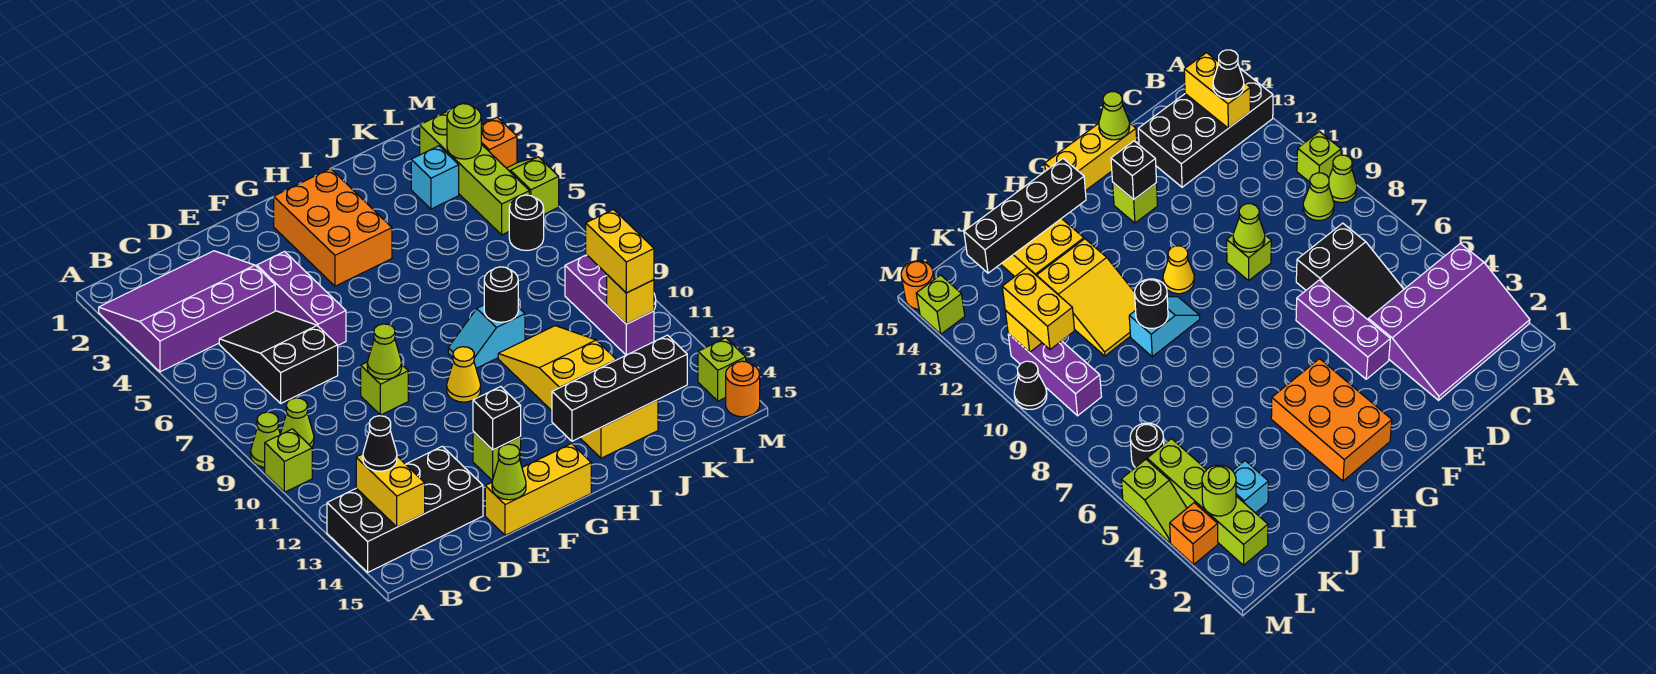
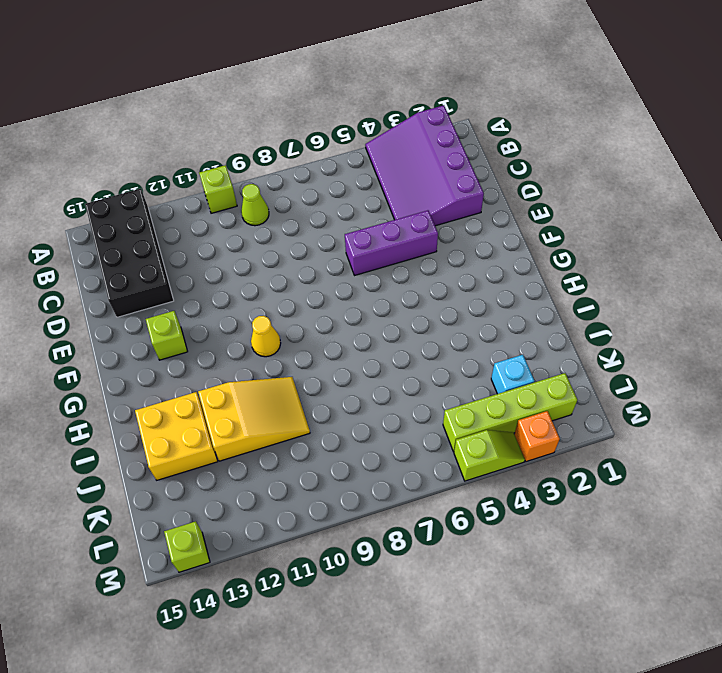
purple 3x4 slope [365,105,484,226] -> purple 3x4 slope turned to [99,251,275,372]
none -> lime 1x1 cone [251,412,280,467]
none -> black 2x3 slope [219,311,338,403]
none -> lime 1x1 brick [361,362,408,415]
none -> yellow 1x3 brick [485,444,591,535]

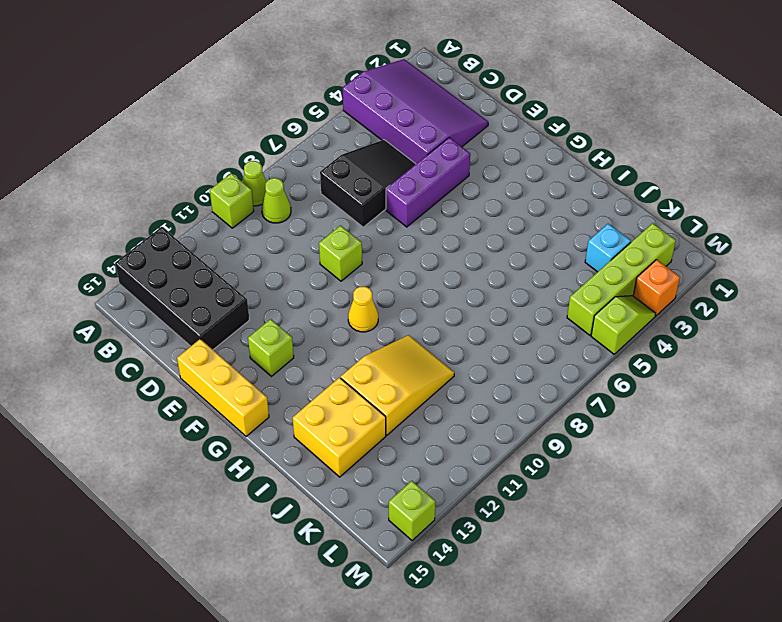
none -> orange 2x3 brick [274,169,392,286]
none -> cyan 1x2 slope [448,305,525,368]
none -> black 1x1 round brick [509,195,544,251]
none -> purple 1x3 brick [565,255,654,355]

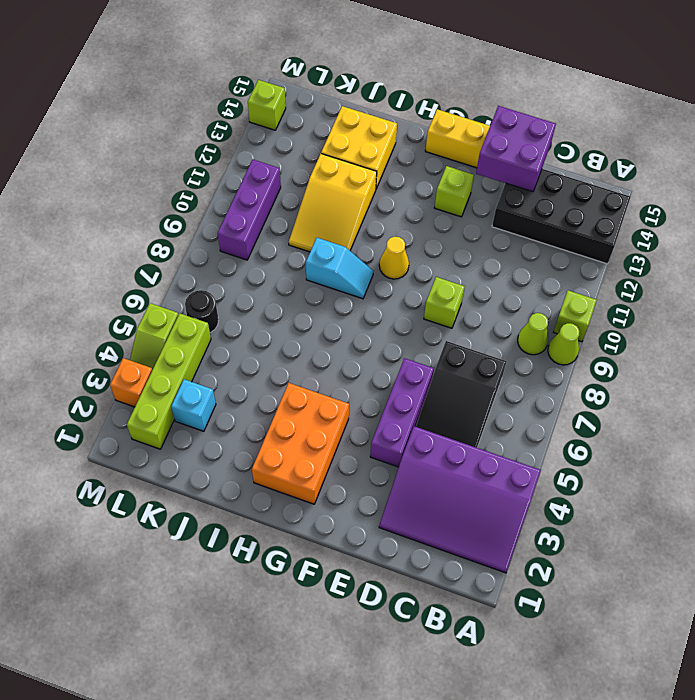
purple 2x2 brick [476,106,556,192] -> lime 1x1 cone [492,444,526,500]
none -> black 1x1 cone [1014,361,1047,409]
none -> orange 1x1 round brick [726,361,760,417]
none -> yellow 1x2 brick [356,454,425,527]
none -> lime 1x1 cone [367,324,402,379]

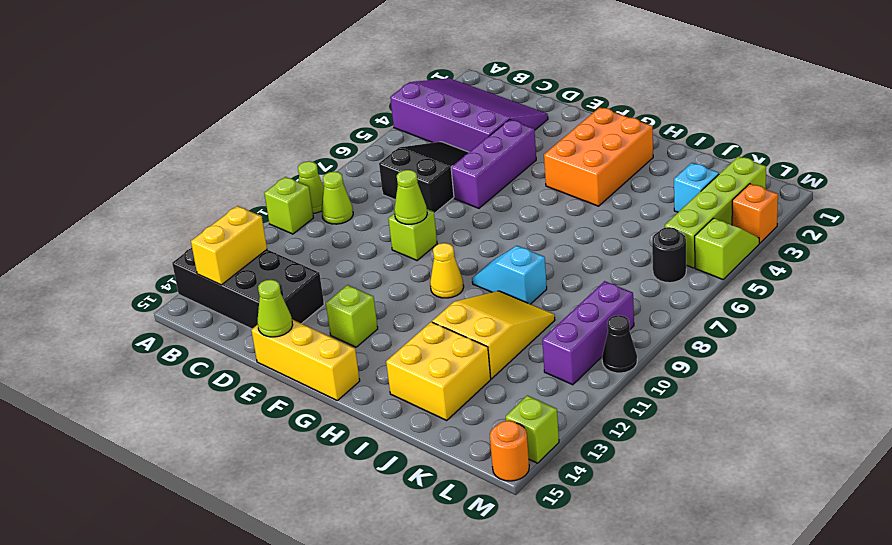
none -> black 1x1 brick [473,387,521,450]
none -> black 1x4 brick [552,335,687,441]
none -> black 1x1 round brick [484,267,518,322]
none -> lime 1x1 round brick [447,104,481,159]

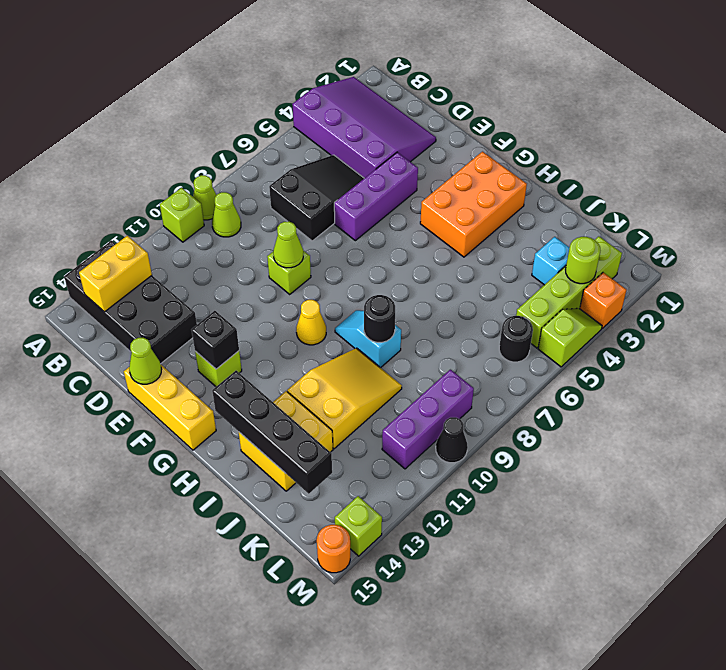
none -> yellow 1x1 brick [607,275,654,324]
none -> black 1x1 cone [363,416,397,471]
none -> yellow 1x2 brick [586,210,654,293]

